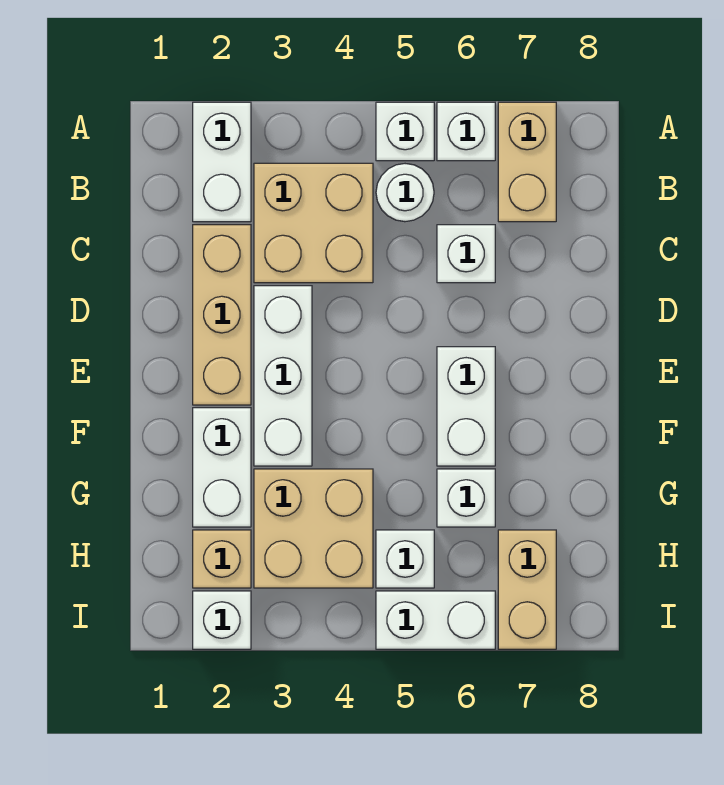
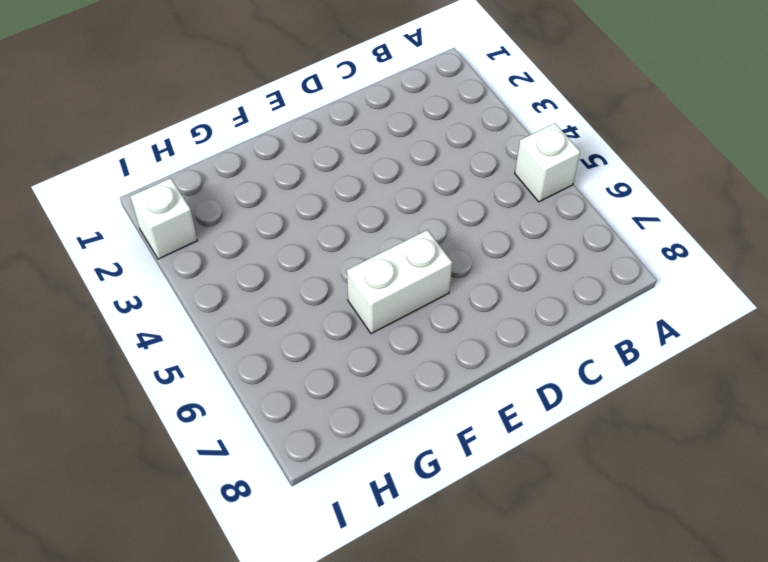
none -> white 1x2 brick [193,102,251,222]
none -> white 1x1 brick [437,102,495,161]
none -> tan 1x2 brick [498,102,556,222]

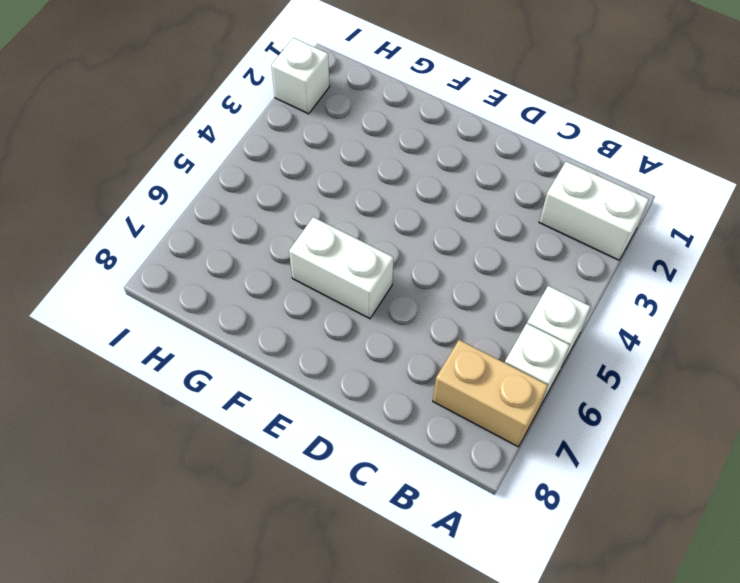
none -> tan 2x2 brick [254,163,373,283]
none -> white 1x1 round brick [376,164,434,222]
none -> tan 1x3 brick [193,225,251,405]

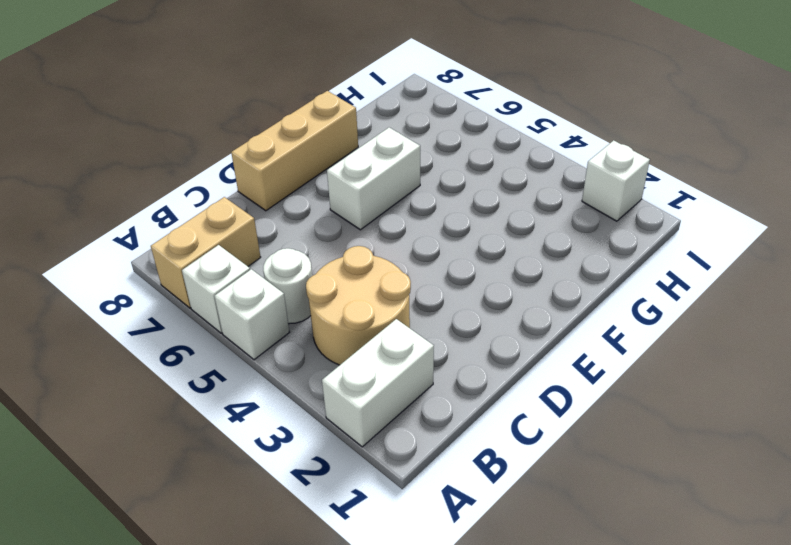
tan 2x2 round brick [306,246,411,365] -> tan 2x2 brick [254,163,373,283]
tan 1x3 brick [231,91,358,211] -> tan 1x3 brick moved to [193,225,251,405]
none -> white 1x1 brick [437,225,495,283]
none -> white 1x3 brick [254,286,312,466]
none -> white 1x2 brick [193,408,251,527]

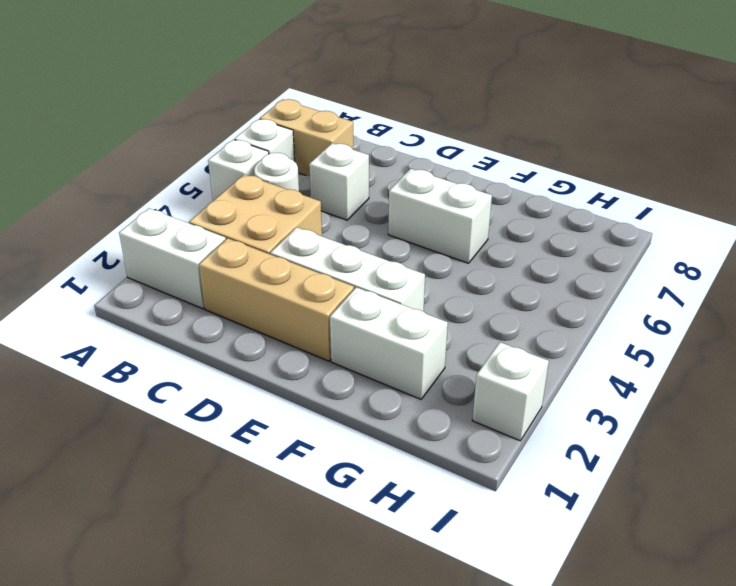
none -> tan 2x2 brick [254,469,373,588]
none -> white 1x1 brick [437,469,495,527]
none -> tan 1x1 brick [193,530,251,588]

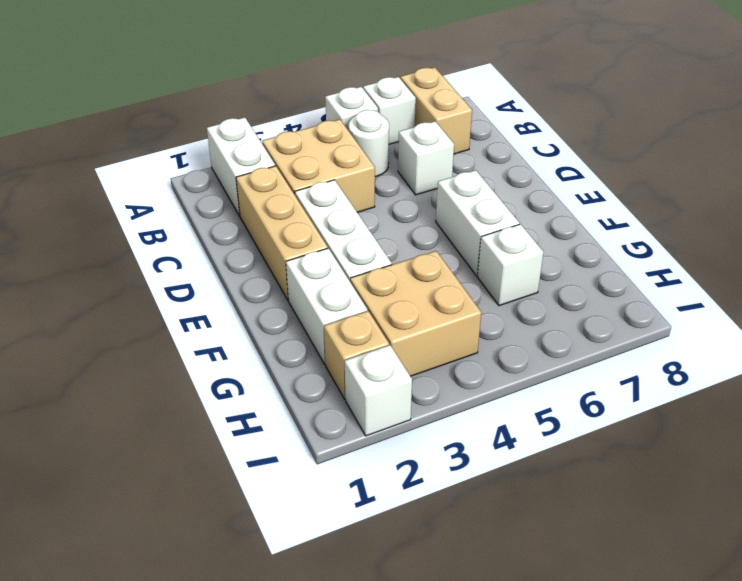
none -> white 1x1 brick [376,530,434,588]
none -> tan 1x2 brick [498,530,556,649]
none -> white 1x2 brick [376,591,495,649]

